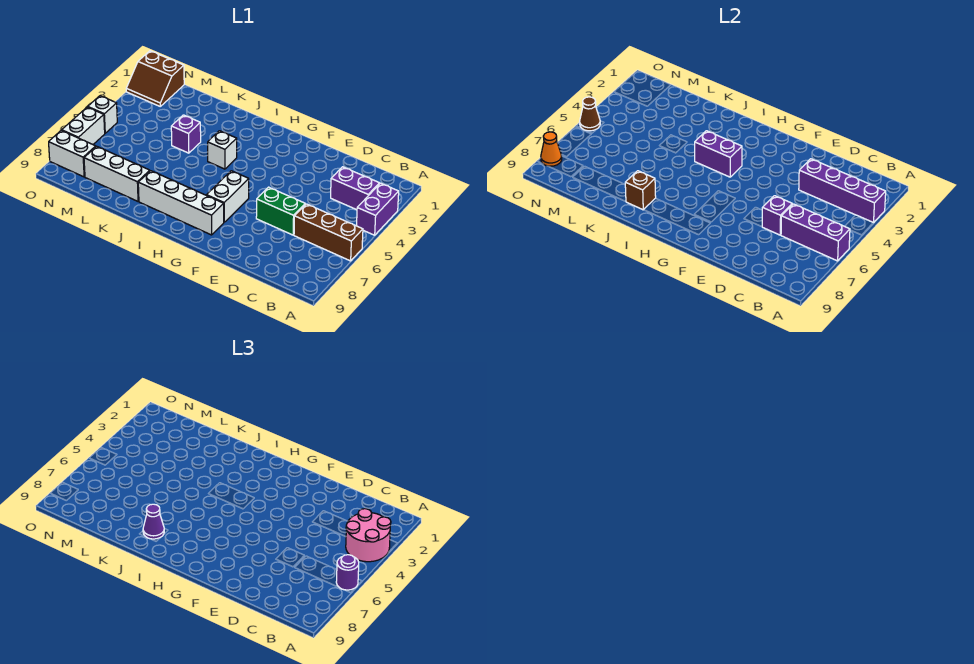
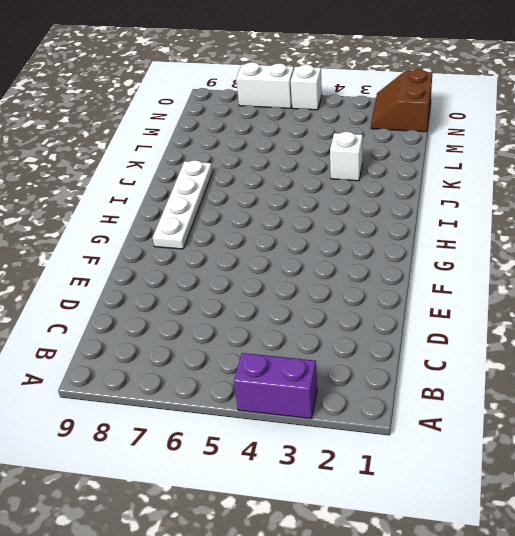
white 1x4 plate [153,160,213,249] -> white 1x4 brick [138,171,224,235]
white 1x1 brick [330,132,363,181] -> white 1x1 brick moved to [208,131,237,169]
none -> brown 1x3 brick [294,204,363,261]
none -> purple 1x2 brick [331,167,379,210]
none -> green 1x2 brick [256,187,305,235]

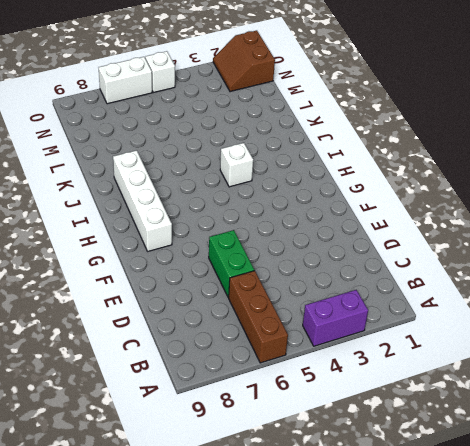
none -> purple 1x2 brick [331,167,379,210]
none -> white 1x2 brick [207,171,249,222]
none -> purple 1x1 brick [171,115,201,153]

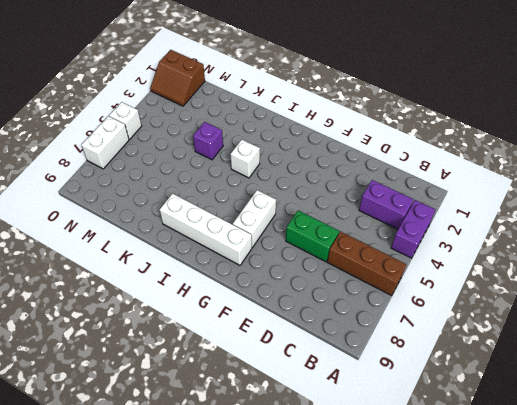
none -> white 1x3 brick [84,146,150,201]
none -> white 1x2 brick [49,130,96,177]
none -> purple 1x4 brick [799,159,886,223]

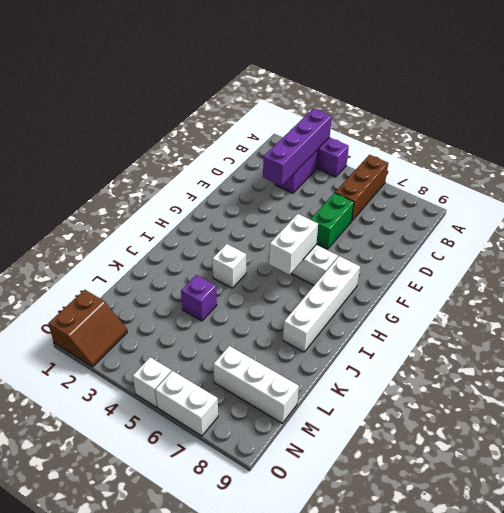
white 1x2 brick [269,214,318,275] -> white 1x2 brick moved to [49,130,96,177]
white 1x3 brick [213,346,299,423] -> white 1x3 brick turned to [84,146,150,201]
none -> purple 1x3 brick [781,204,850,261]
none -> purple 1x1 brick [762,196,792,235]
none -> purple 1x2 brick [695,131,742,177]

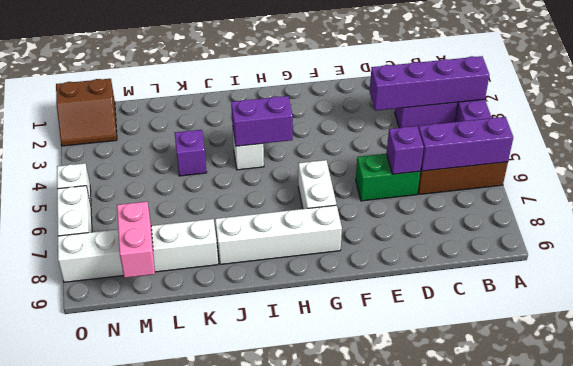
pink 1x2 brick [117,202,155,278] -> none
none -> brown 1x1 brick [625,171,656,210]
none -> brown 1x1 cone [580,97,600,131]
none -> orange 1x1 cone [541,132,562,166]

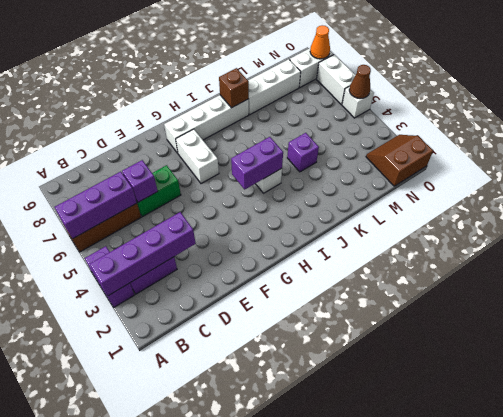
none -> pink 2x2 round brick [346,509,391,562]
none -> purple 1x1 round brick [336,555,359,590]
none -> purple 1x1 cone [143,504,164,539]

